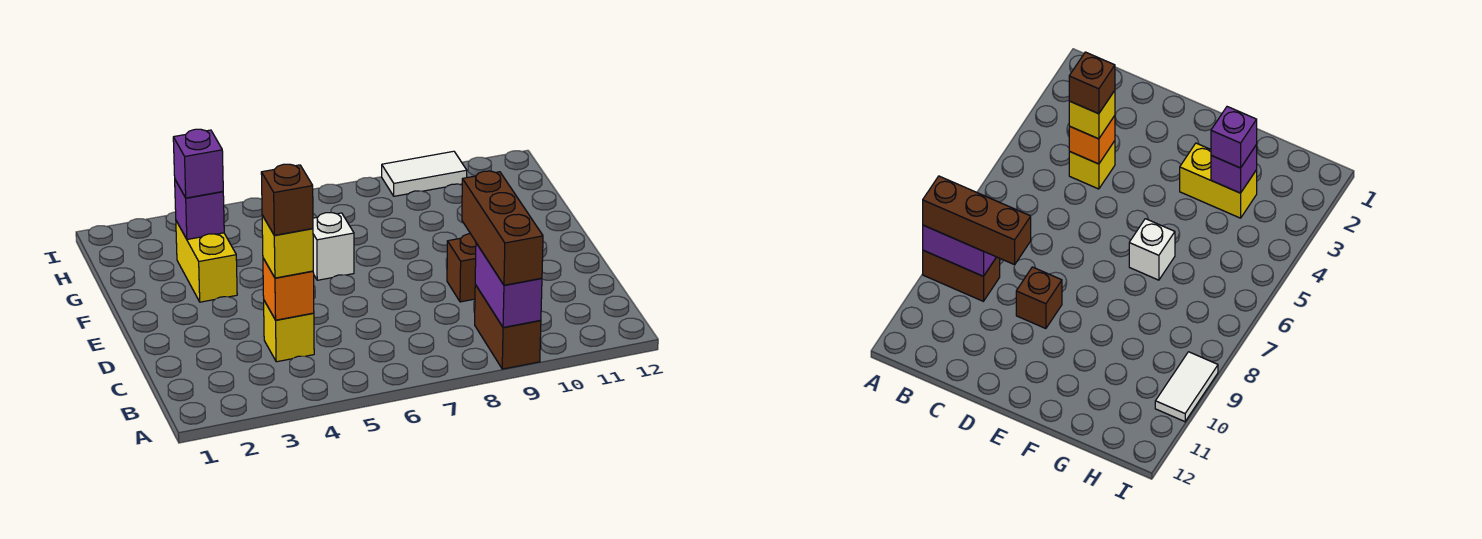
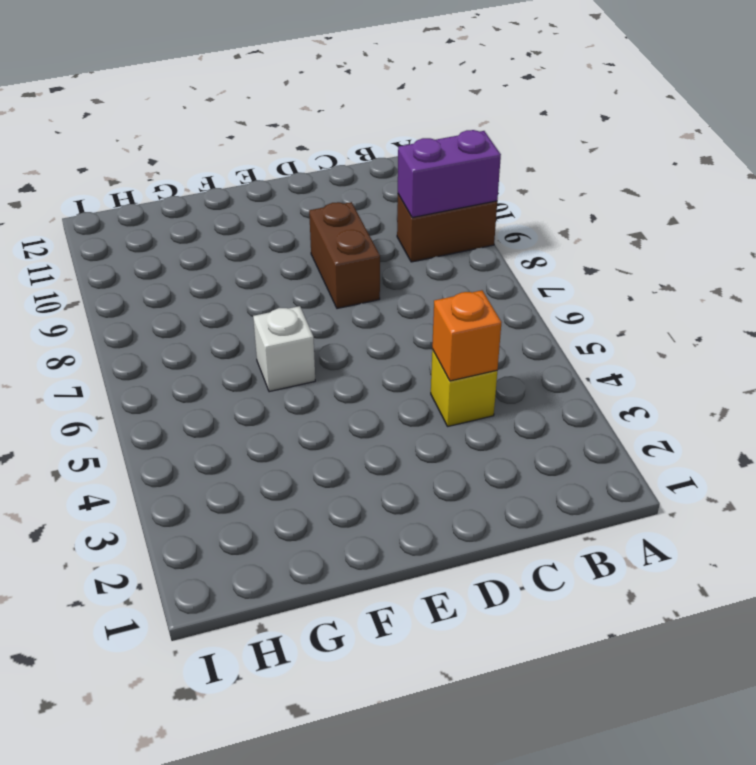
brown 1x2 brick [309,202,380,309] -> brown 1x1 brick [447,234,476,302]
none -> yellow 1x2 brick [176,221,237,302]
none -> white 1x2 tile [382,151,467,196]
none -> purple 1x1 brick [175,180,224,239]

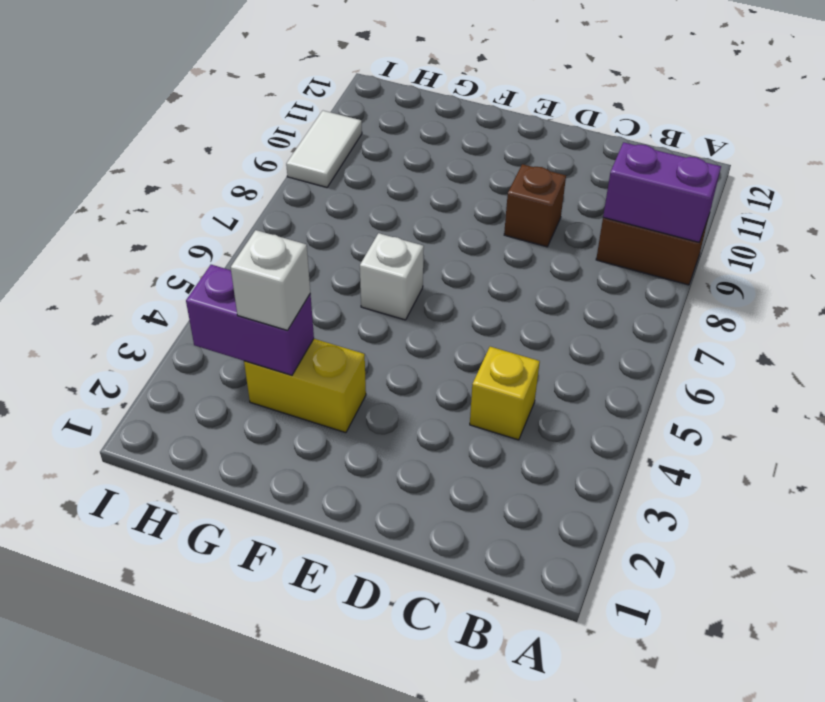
purple 1x2 brick [186,265,314,375] -> purple 1x1 brick [175,180,224,239]
white 1x1 brick [231,230,310,330] -> purple 1x1 brick [173,129,223,198]
none -> orange 1x1 brick [263,258,314,320]
none -> brown 1x3 brick [462,171,543,285]
none -> yellow 1x1 brick [262,215,313,278]

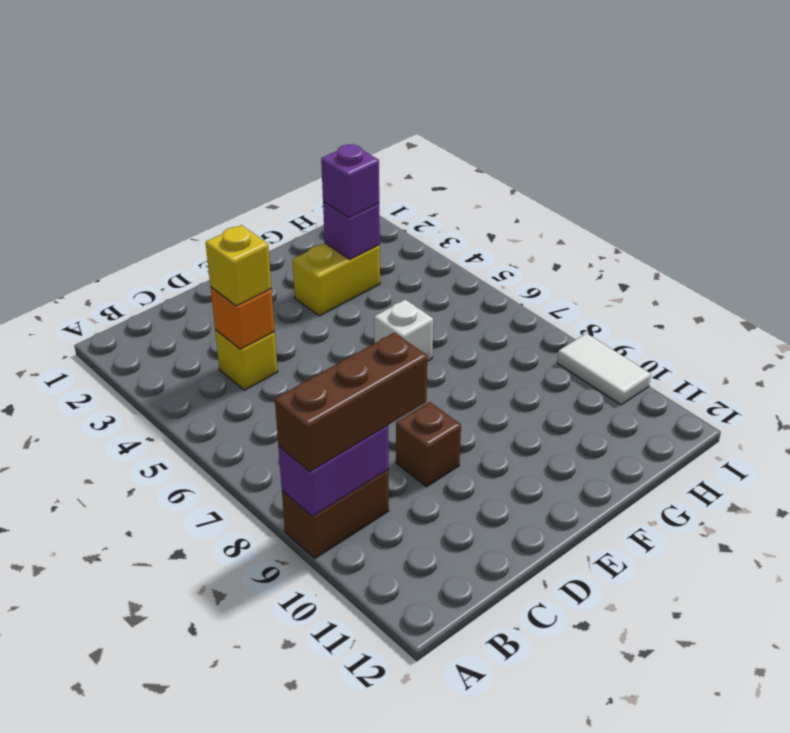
none -> brown 1x1 brick [261,164,313,235]

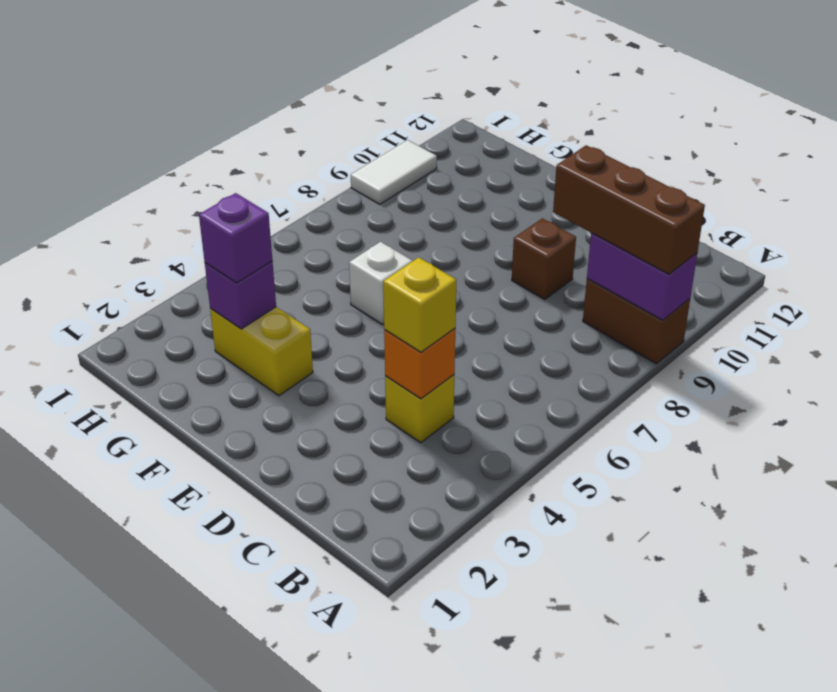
none -> brown 1x1 brick [261,164,313,235]

